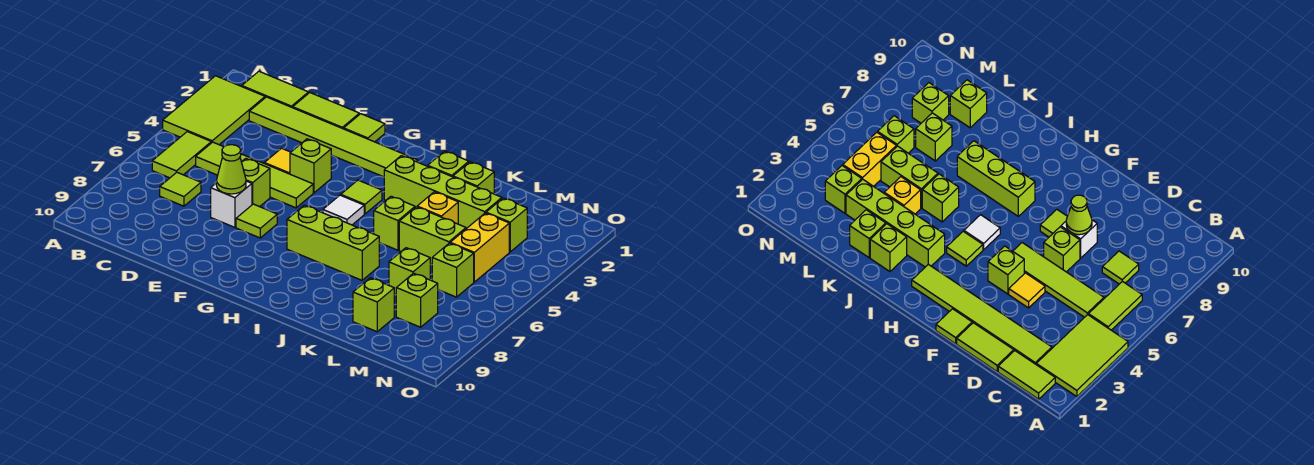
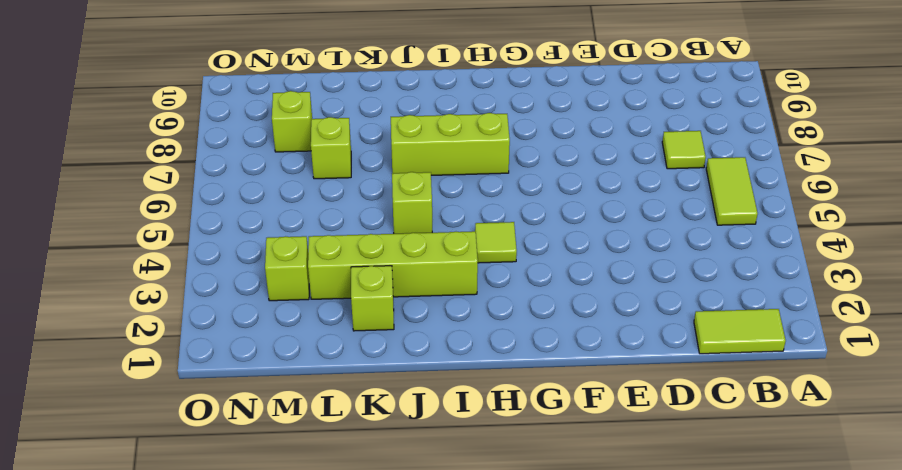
none -> lime 2x3 tile [163,76,265,145]
none -> lime 1x6 tile [249,97,418,177]
none -> lime 1x4 tile [196,142,313,208]

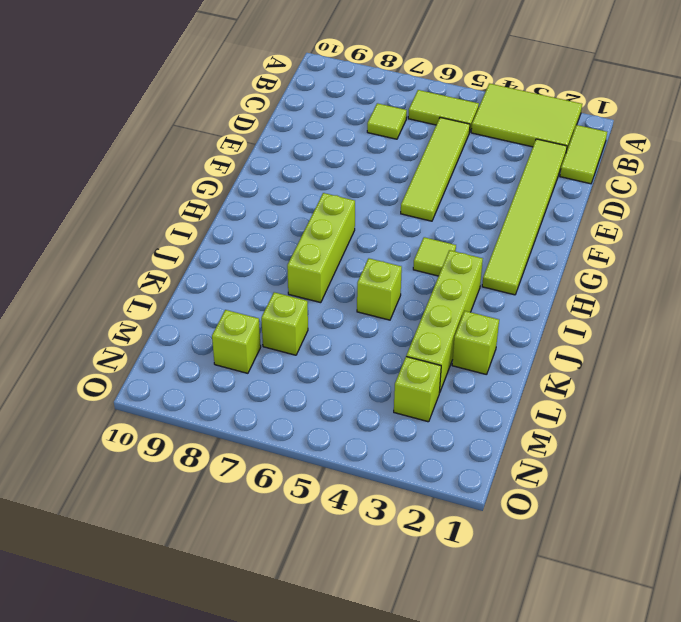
none -> lime 1x2 tile [293,93,359,129]
none -> yellow 1x1 tile [264,148,291,174]
none -> lime 1x1 brick [242,158,270,207]

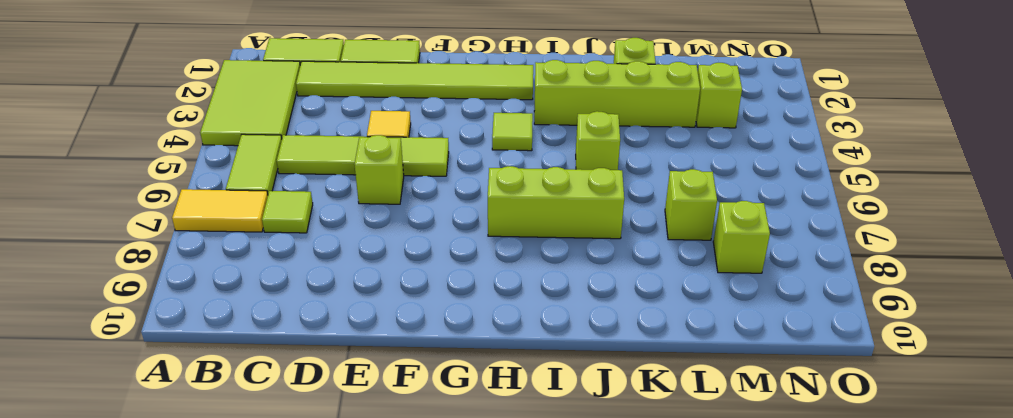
yellow 1x2 tile [172,189,268,232] -> none
none -> white 1x1 brick [211,181,252,227]
none -> lime 1x1 tile [344,114,385,142]
none -> lime 1x1 brick [290,139,332,193]

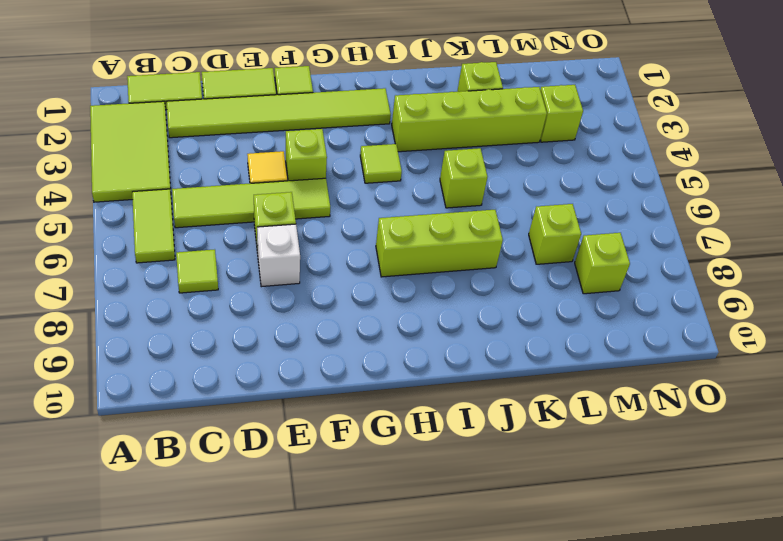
none -> lime 1x1 tile [236,204,277,238]
none -> white 1x1 tile [323,195,364,225]
none -> lime 1x1 brick [428,151,469,177]

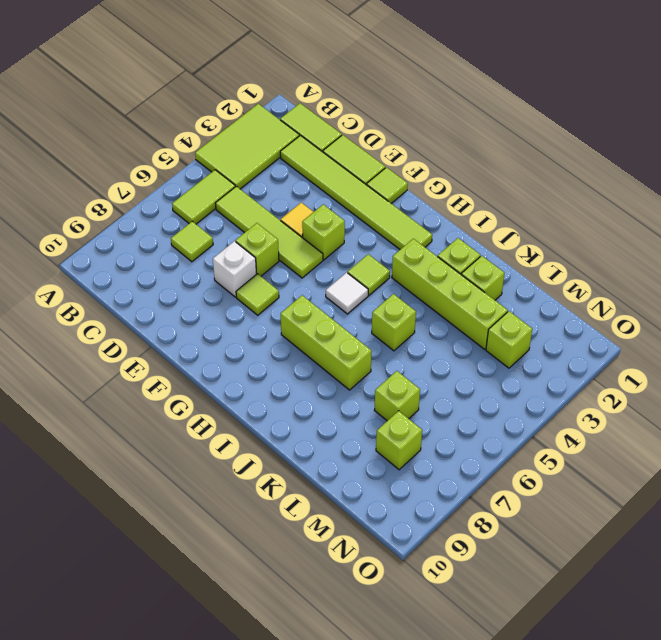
none -> yellow 1x1 brick [417,192,458,224]
none -> lime 1x2 brick [399,207,466,265]
none -> lime 1x1 brick [353,278,394,332]

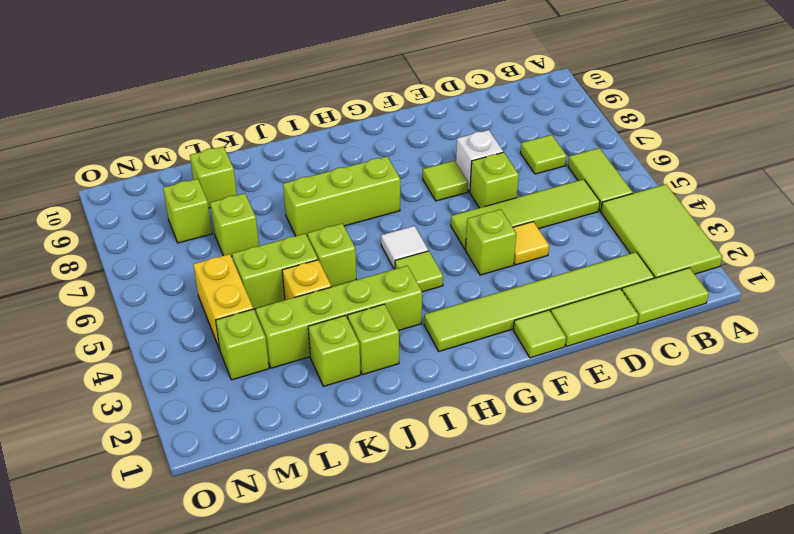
none -> lime 1x1 brick [432,243,474,297]
none -> lime 1x1 cone [216,145,246,194]

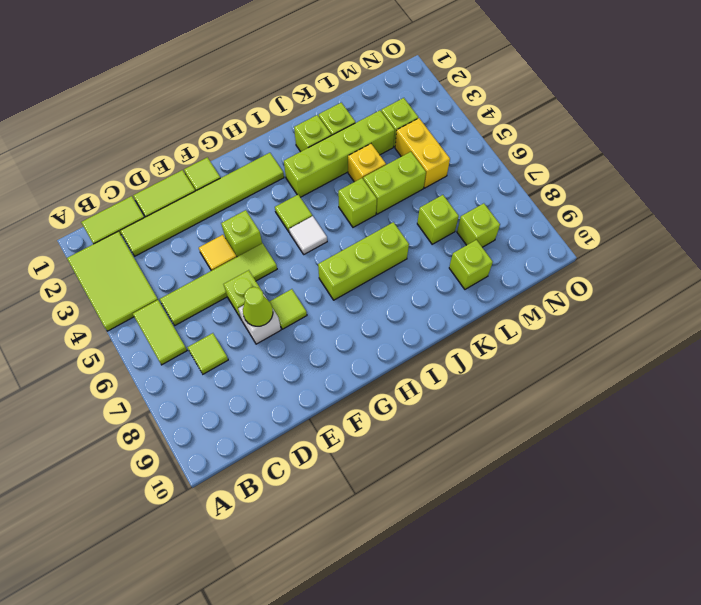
none -> lime 1x1 brick [432,243,474,297]

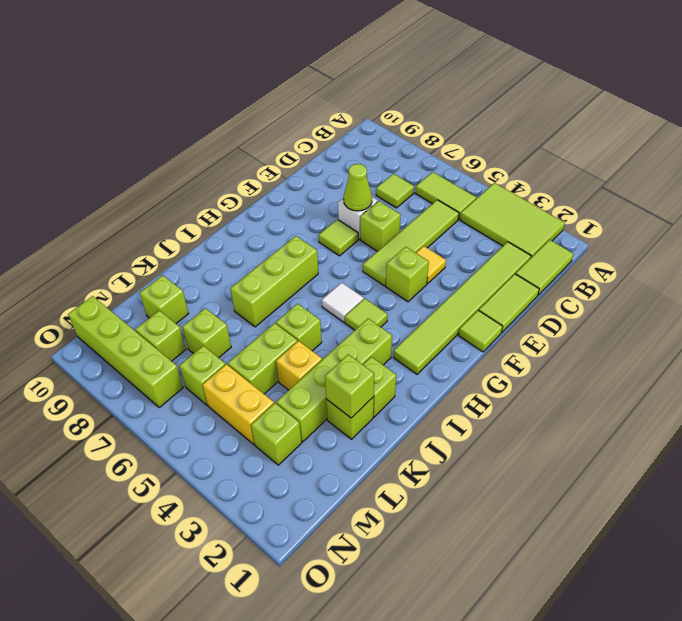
lime 1x1 brick [325,354,374,418] -> none
lime 1x4 brick [68,296,183,408] -> none

